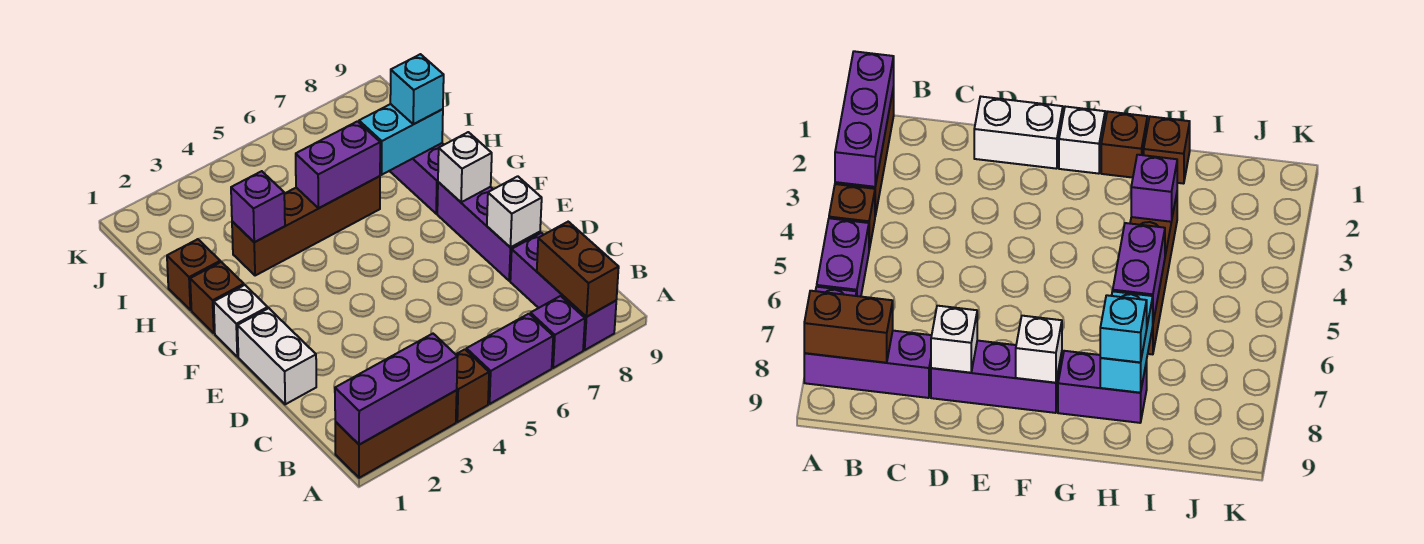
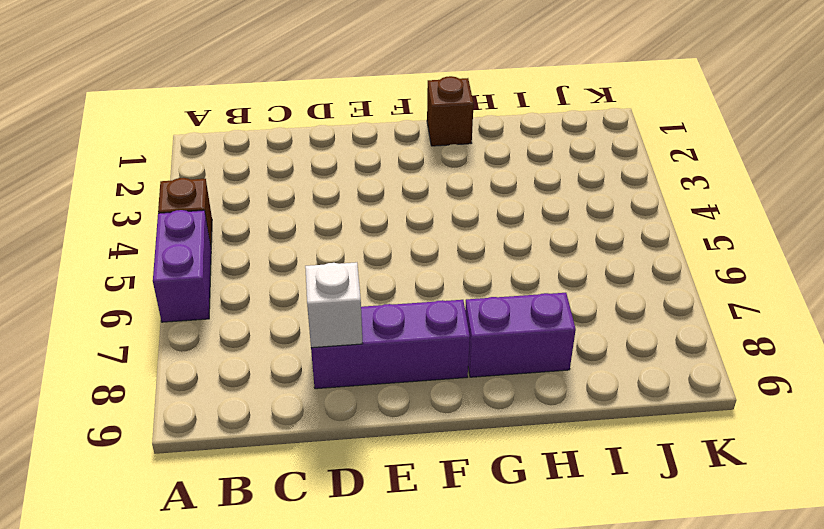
none -> brown 1x3 brick [335,390,457,478]
none -> purple 1x1 brick [530,296,585,368]
none -> purple 1x3 brick [510,233,616,350]

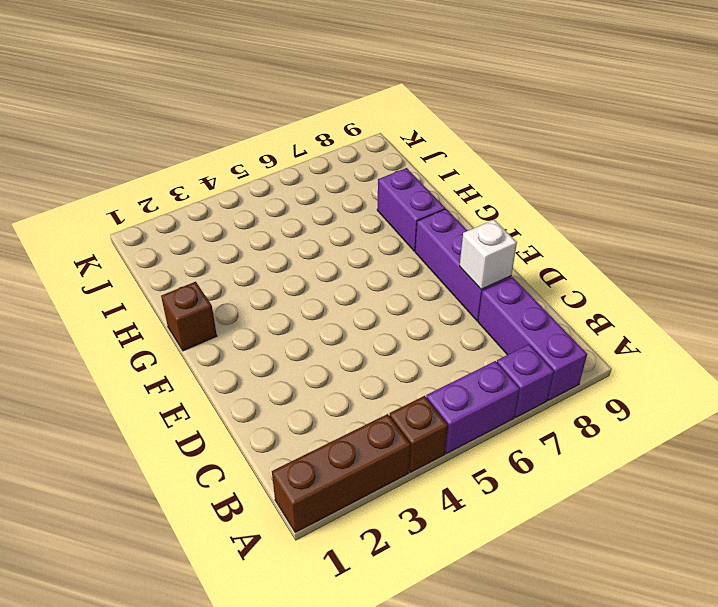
none -> white 1x2 brick [237,308,316,404]
none -> white 1x1 brick [214,285,268,357]
none -> brown 1x1 brick [167,239,220,310]

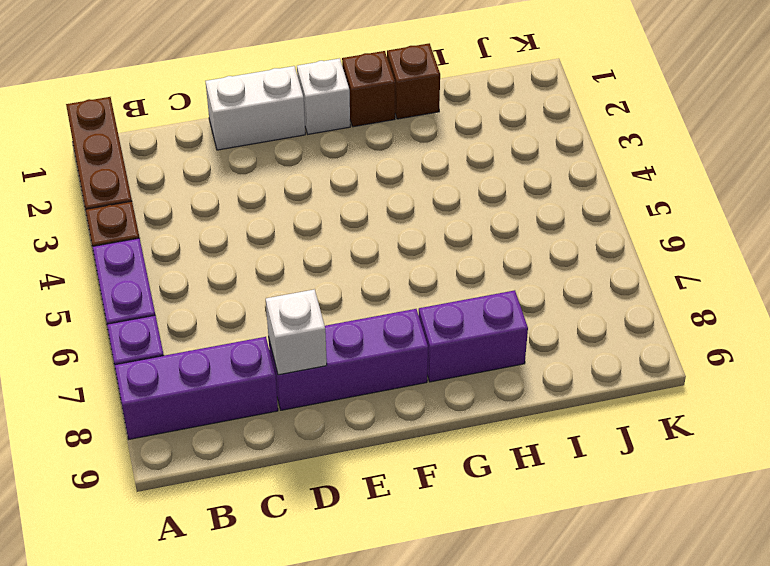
none -> brown 1x4 brick [232,176,380,276]
none -> purple 1x3 brick [335,334,457,445]
none -> brown 1x2 brick [537,222,619,317]

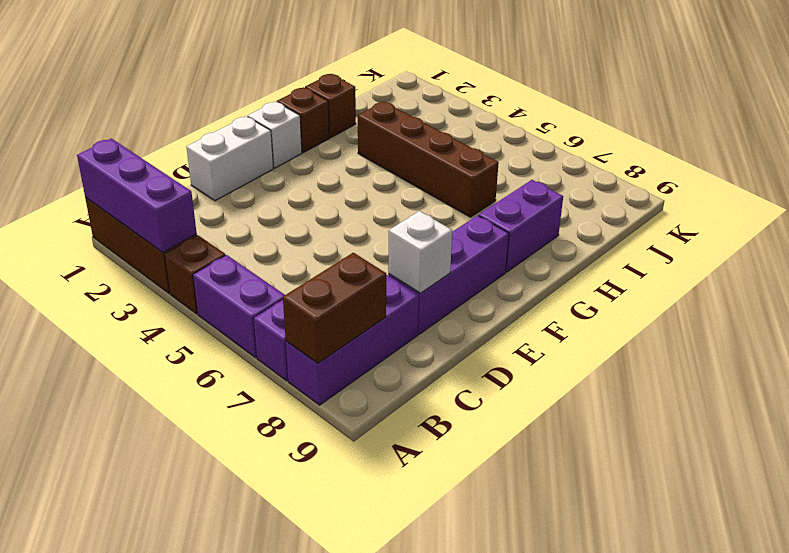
none -> white 1x1 brick [438,132,492,202]
none -> purple 1x1 brick [231,171,285,242]
none -> purple 1x2 brick [296,121,380,208]

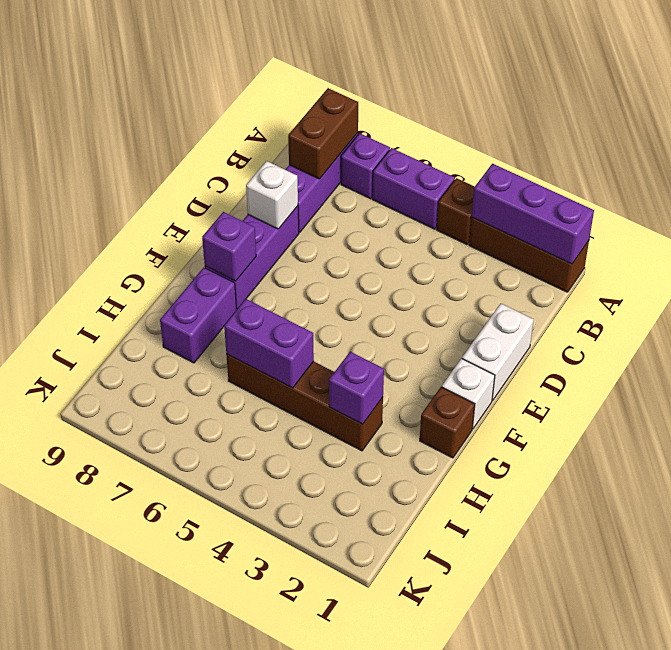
purple 1x1 brick [202,212,256,281] -> white 1x1 brick [438,132,492,202]
none -> brown 1x1 brick [167,239,220,310]
none -> cyan 1x2 brick [359,104,443,175]
none -> cyan 1x1 brick [390,54,444,124]

